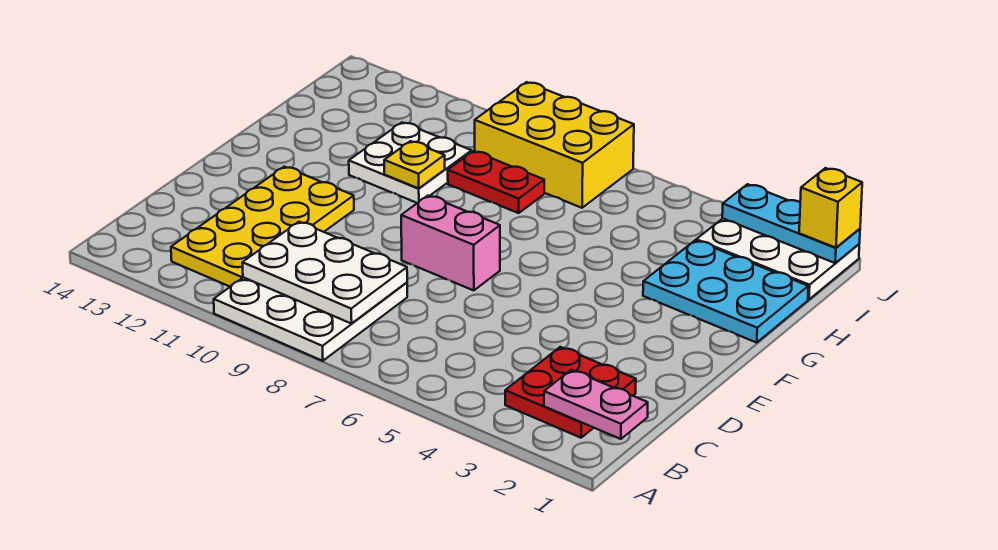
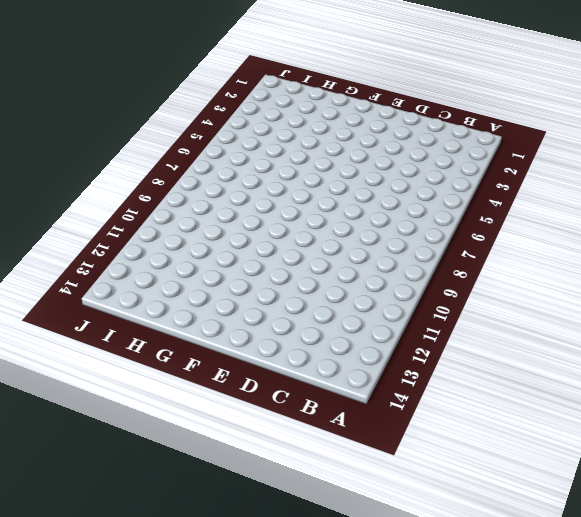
none -> white 3x3 plate [214,277,407,361]
none -> red 2x2 plate [505,347,636,438]
none -> yellow 2x4 plate [171,167,354,287]

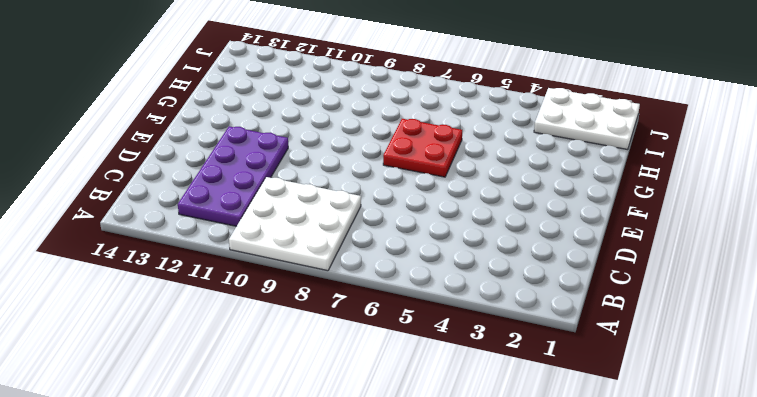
purple 2x4 plate [178,126,288,226] -> yellow 2x4 plate [171,167,354,287]
red 2x2 plate [383,119,462,177] -> red 2x2 plate moved to [505,347,636,438]
none -> pink 1x2 brick [401,196,500,291]
none -> cyan 2x3 plate [643,240,808,343]
none -> white 2x2 plate [349,122,472,203]

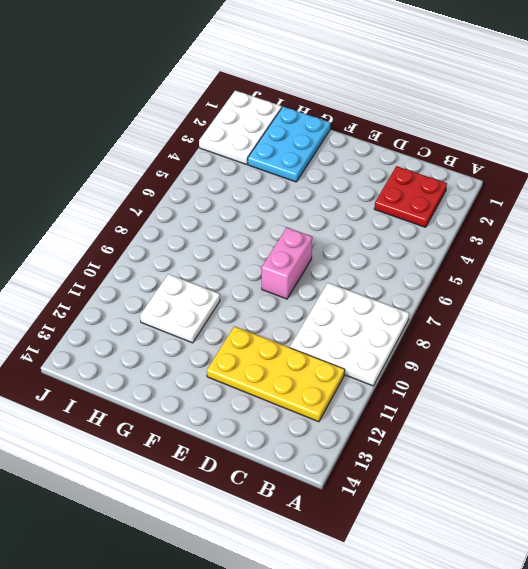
none -> red 1x2 plate [448,151,544,213]
none -> yellow 2x3 brick [475,82,634,208]
none -> pink 1x2 plate [544,370,648,439]

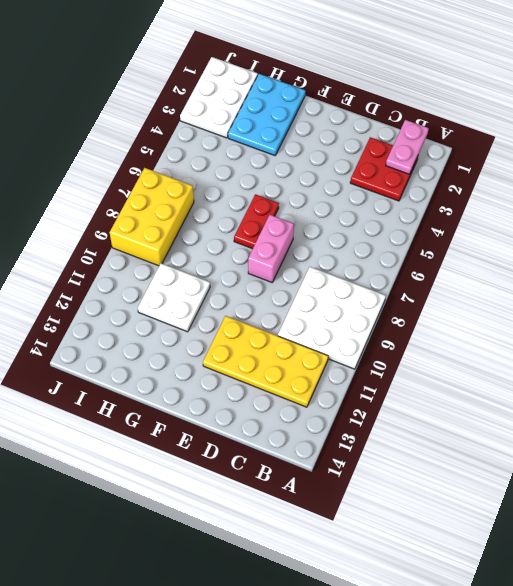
red 1x2 plate [234,194,279,249] -> red 1x2 plate moved to [448,151,544,213]
none -> white 2x3 plate [242,222,407,324]
none -> yellow 1x1 plate [384,141,445,189]
none -> cyan 1x3 plate [722,184,860,263]

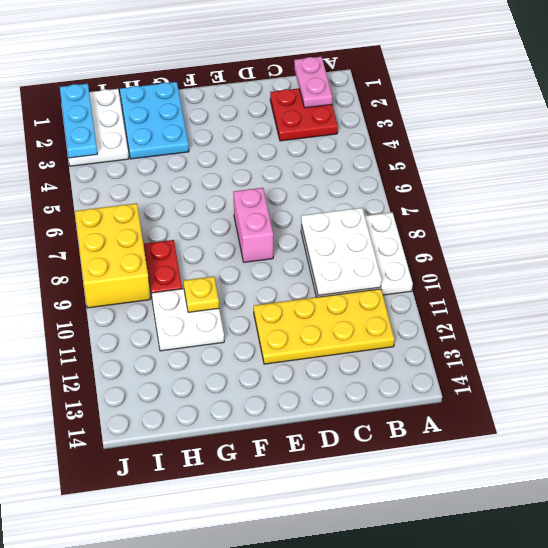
none -> yellow 1x1 brick [799,168,862,248]

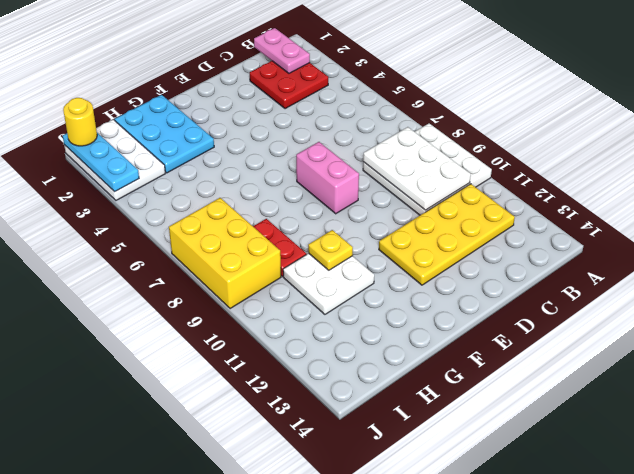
yellow 1x1 round brick [63,98,97,146] -> yellow 1x1 brick [799,168,862,248]

